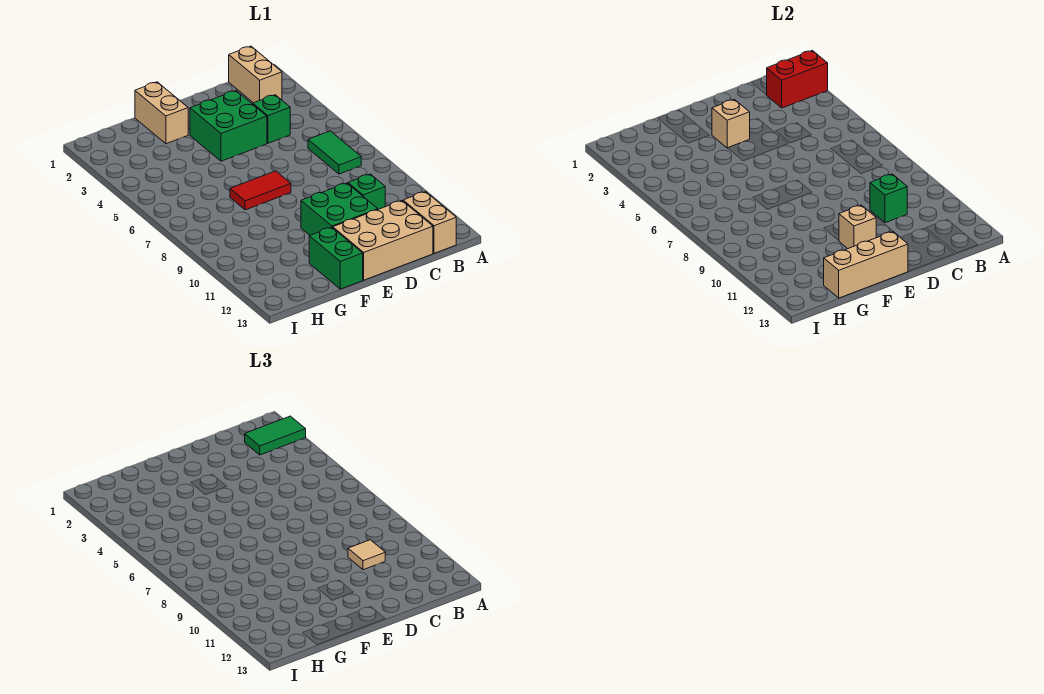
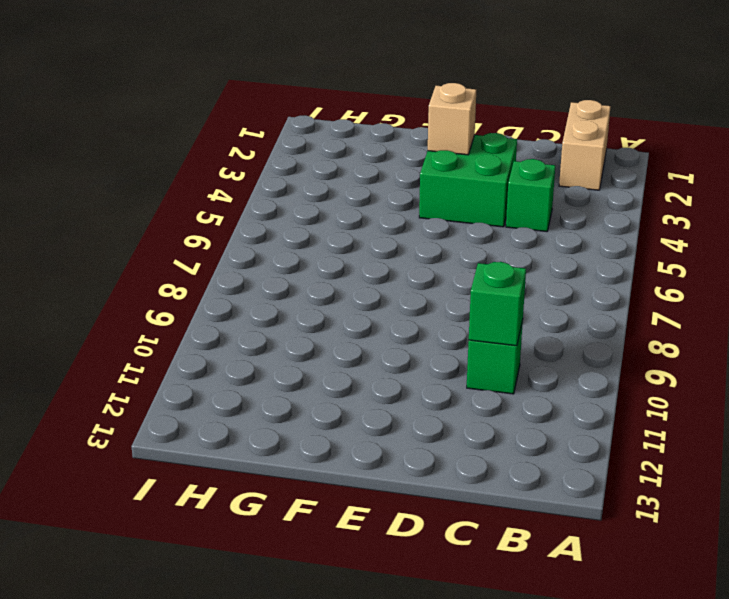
none -> green 1x2 tile [308,131,361,174]
none -> tan 1x2 brick [403,192,456,253]
none -> tan 2x3 brick [333,201,433,280]

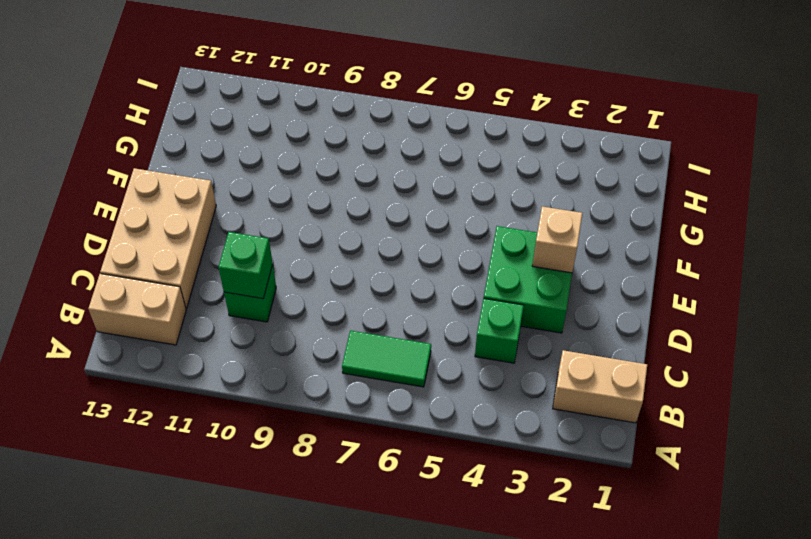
none -> green 2x2 brick [301,183,378,235]
none -> red 1x2 tile [230,171,291,210]
none -> tan 1x2 brick [135,82,188,144]

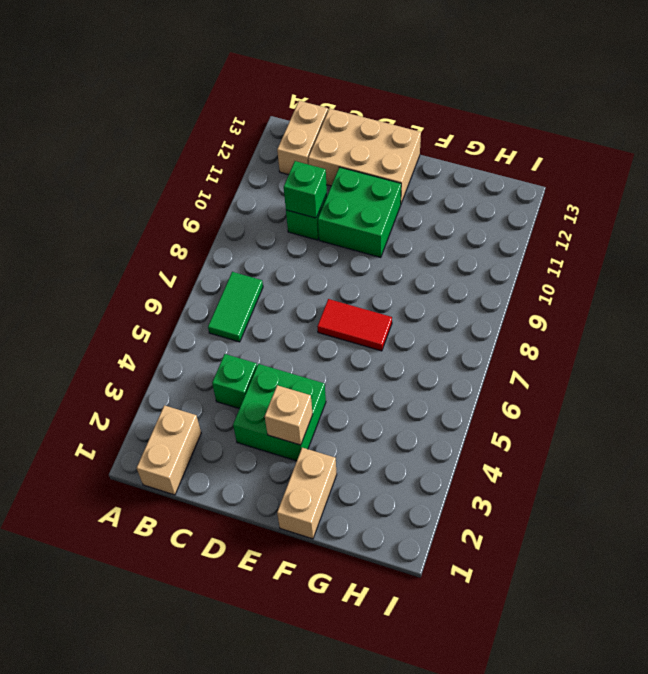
none -> green 1x2 brick [309,227,363,289]
none -> red 1x2 brick [767,50,828,108]
none -> tan 1x1 brick [839,205,876,249]

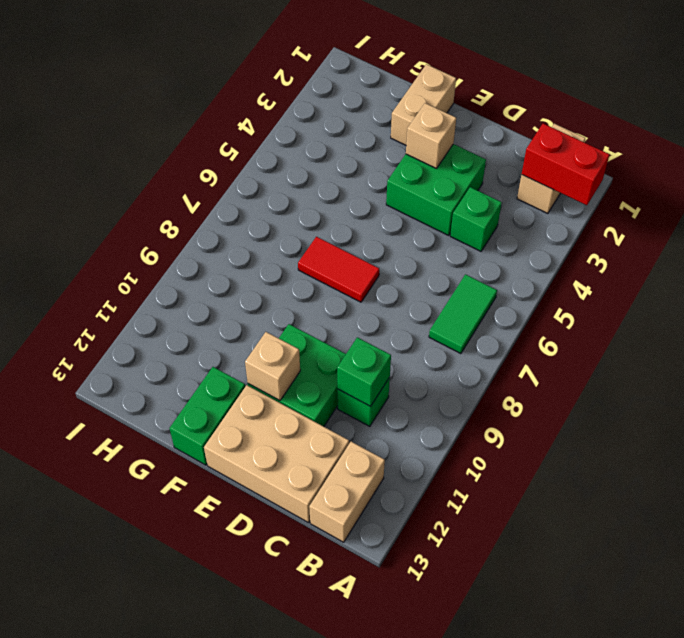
none -> tan 1x3 brick [824,232,908,298]
none -> green 1x2 tile [245,416,306,455]
none -> tan 1x1 tile [348,540,385,570]

